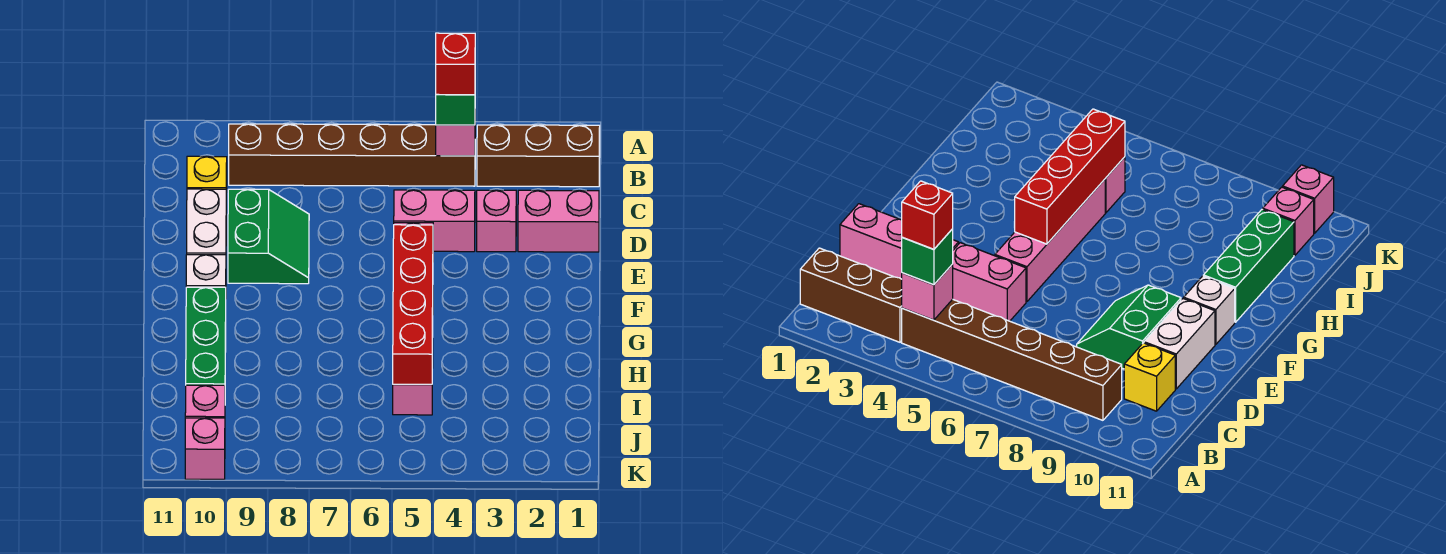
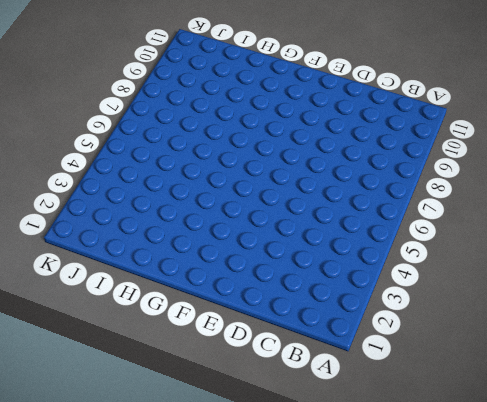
none -> brown 1x3 brick [477,125,600,187]
none -> brown 1x6 brick [229,124,475,186]
none -> yellow 1x1 brick [187,156,227,192]

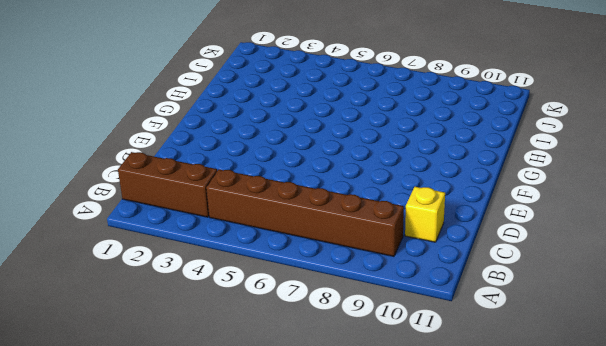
none -> pink 1x2 brick [518,190,599,252]
none -> pink 1x1 brick [477,190,516,252]
none -> pink 1x2 brick [394,190,475,252]

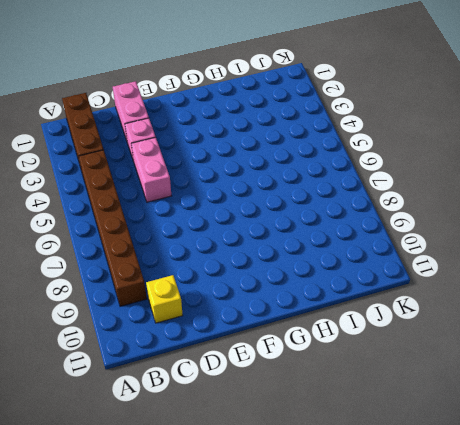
none -> green 2x2 slope [228,189,309,284]
none -> white 1x2 brick [187,189,226,255]
none -> pink 1x4 brick [995,179,1105,302]

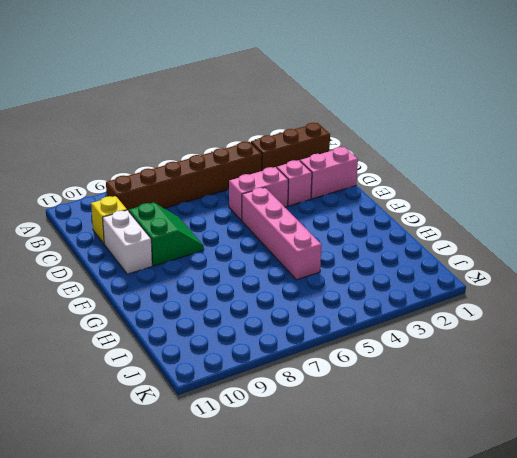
none -> white 1x1 brick [186,255,226,287]
none -> green 1x3 brick [186,287,226,385]
none -> pink 1x1 brick [393,384,432,415]

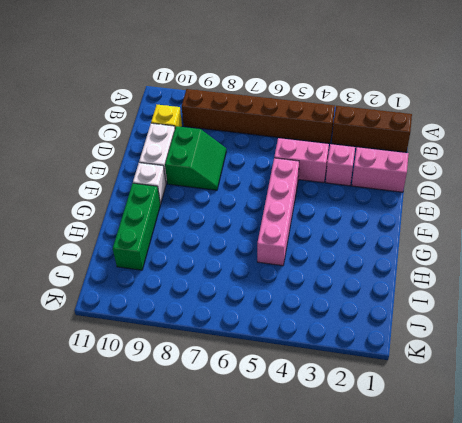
none -> pink 1x1 brick [393,384,432,415]
none -> pink 1x1 brick [185,385,225,418]
none -> pink 1x1 brick [185,418,225,479]

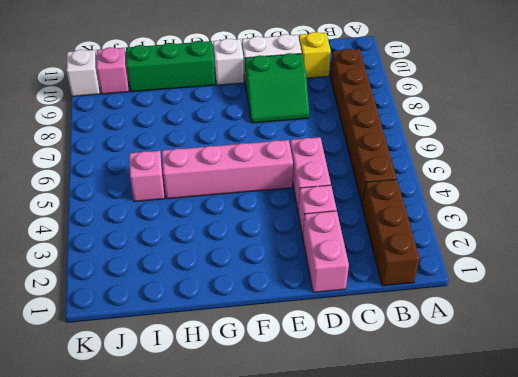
white 1x1 brick [66,49,100,96] -> pink 1x1 brick [185,418,225,479]
none -> pink 1x1 brick [436,125,475,156]
none -> red 1x4 brick [393,225,433,384]
none -> green 1x1 brick [436,94,475,125]

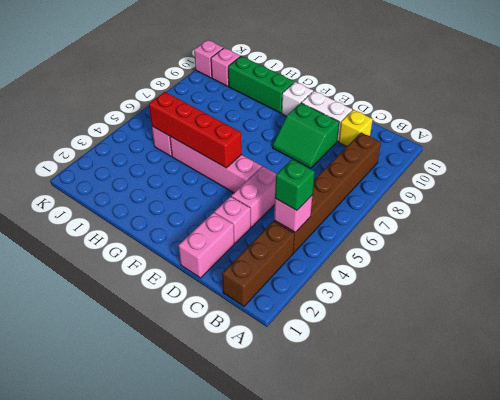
none -> red 1x1 brick [436,33,475,95]

